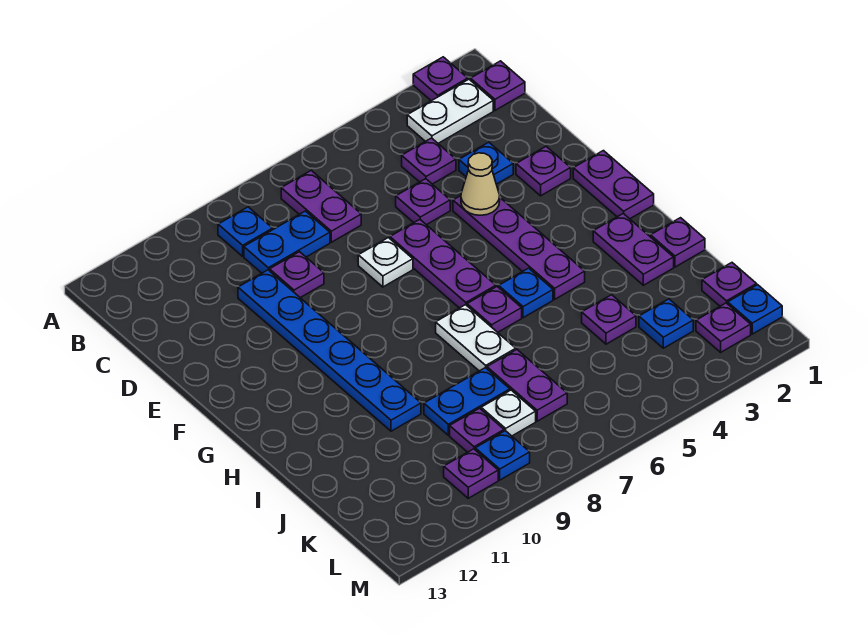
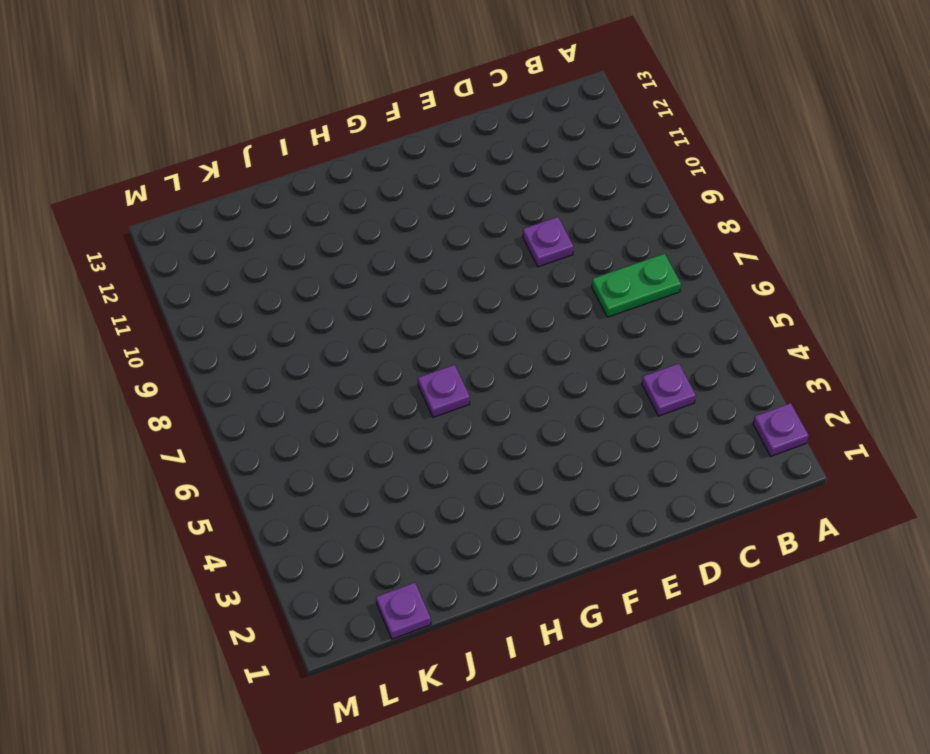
green 1x2 plate [592,254,681,317] -> purple 1x2 plate [281,171,361,242]
none -> purple 1x1 plate [471,61,525,110]
none -> white 1x2 plate [407,79,493,143]
none -> blue 1x1 plate [218,207,273,256]
none -> blue 1x2 plate [244,211,330,273]

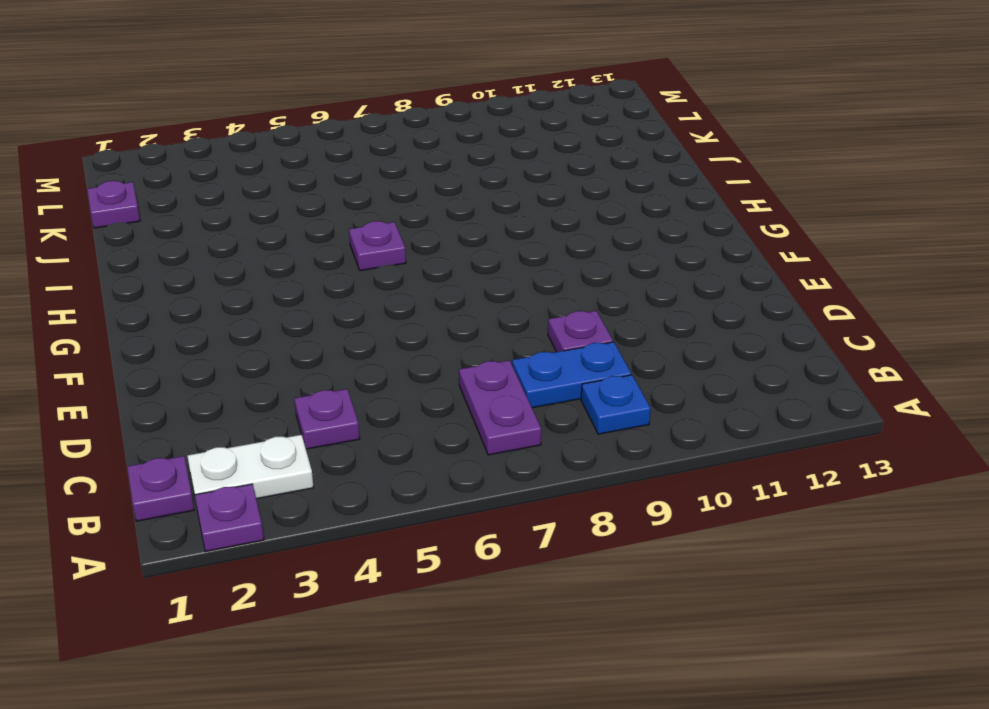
none -> blue 1x1 plate [459,142,513,184]
none -> purple 1x1 plate [396,179,450,225]
none -> blue 1x6 plate [238,270,421,431]
none -> purple 1x1 plate [516,147,571,196]

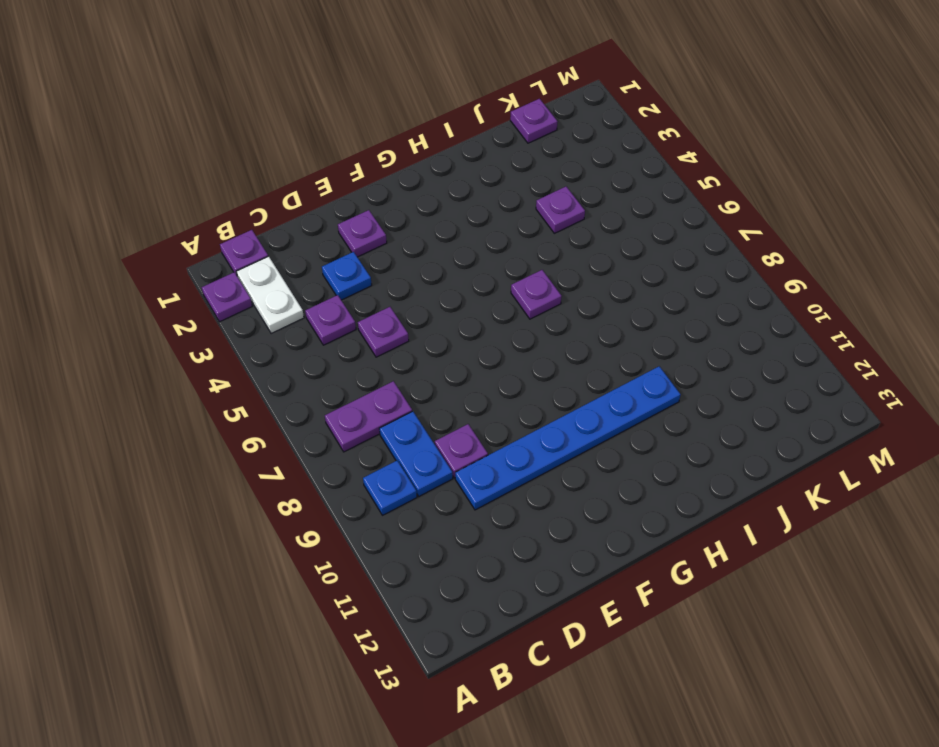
none -> purple 1x4 plate [453,196,585,299]
none -> purple 1x3 plate [390,219,496,308]
none -> white 1x1 plate [358,238,413,287]
none -> purple 1x2 plate [573,151,654,219]

